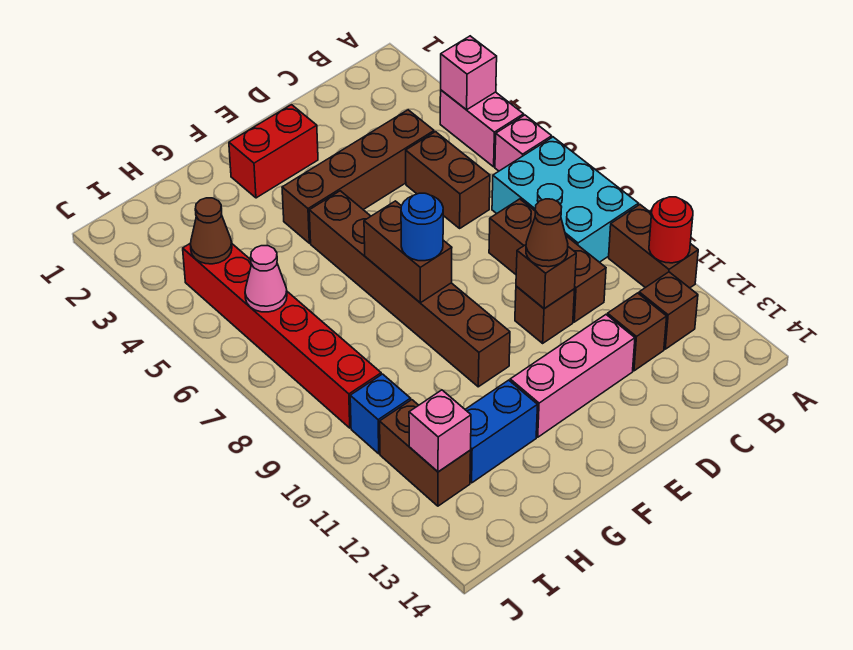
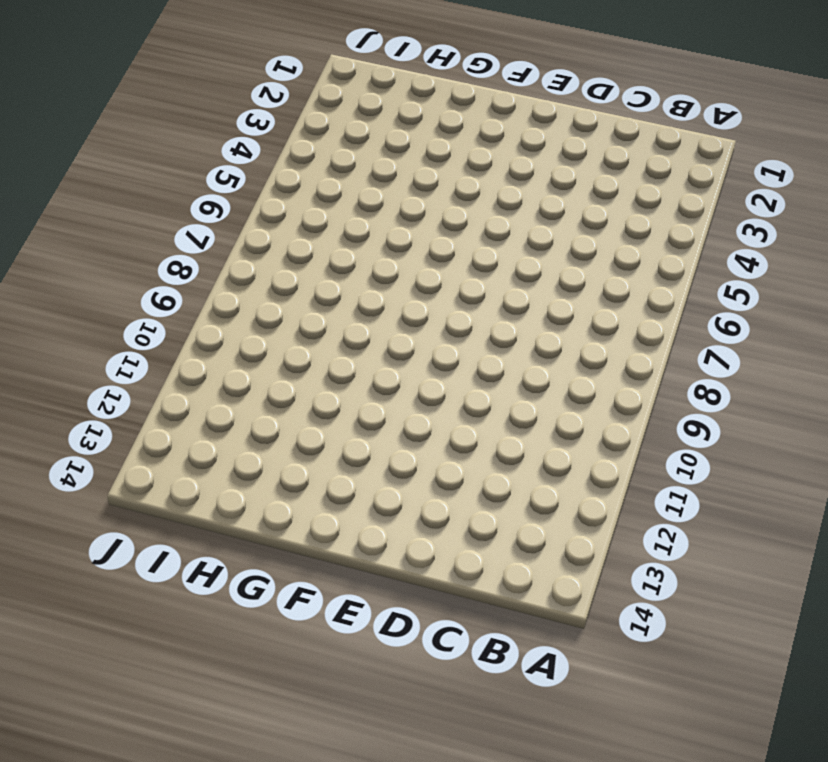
none -> pink 1x2 brick [440,90,524,167]
none -> pink 1x1 brick [495,115,552,171]
none -> cyan 2x3 brick [492,137,639,262]

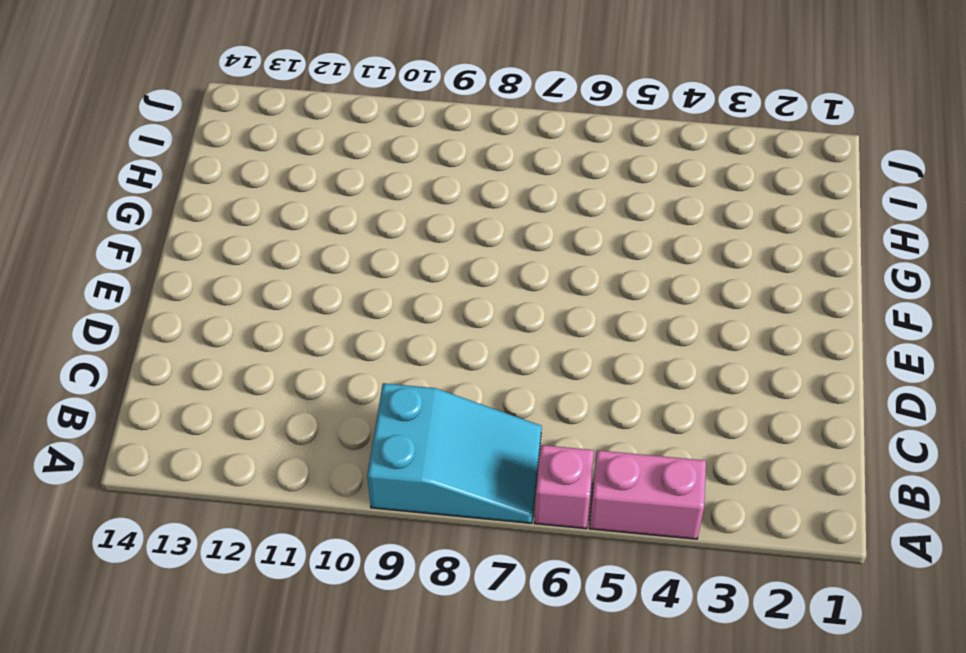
cyan 2x3 slope [367,383,542,523] -> cyan 2x3 brick [492,137,639,262]
none -> brown 1x2 brick [609,205,698,288]
none -> brown 1x1 brick [639,272,698,349]
none -> brown 1x4 brick [282,110,434,243]

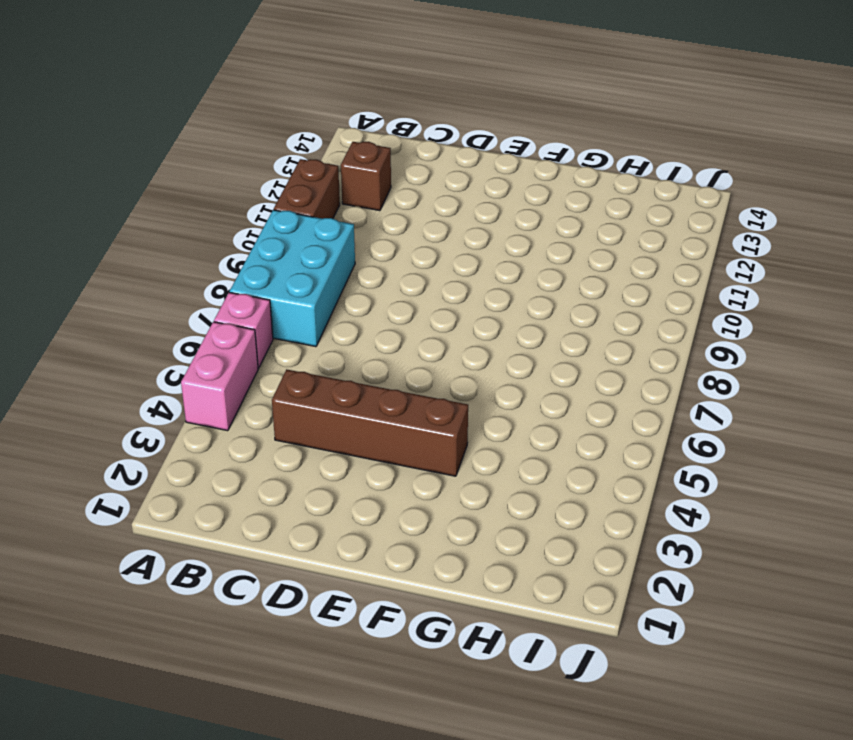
none -> brown 1x2 brick [406,132,490,228]
none -> brown 1x3 brick [489,199,606,322]
none -> brown 1x1 brick [607,293,667,371]

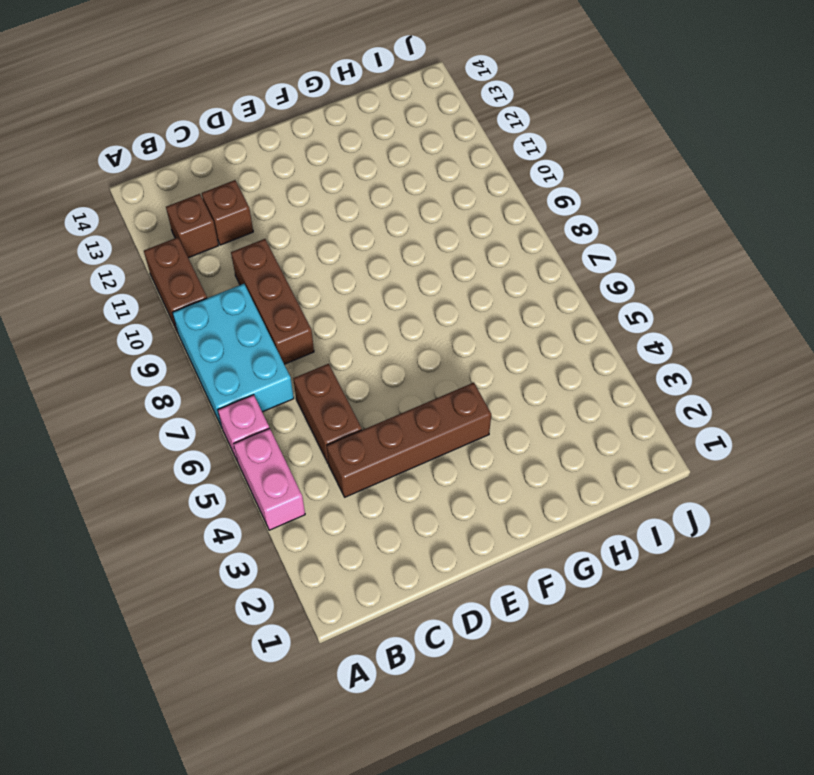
none -> brown 1x1 brick [515,286,575,343]
none -> pink 1x3 brick [510,315,635,437]
none -> red 1x2 brick [229,105,318,198]

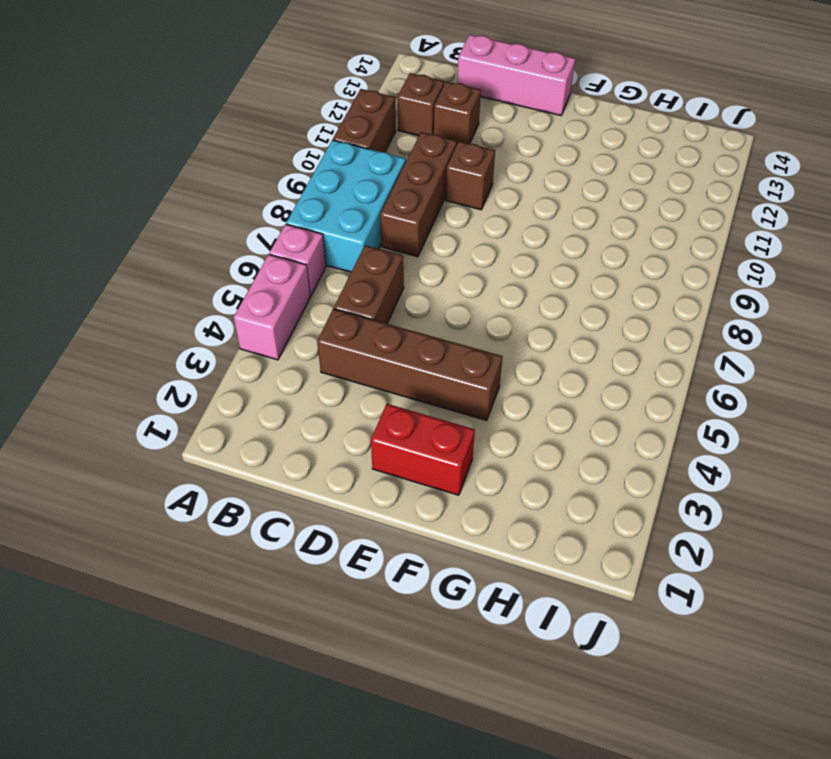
pink 1x3 brick [457,35,575,116] -> pink 1x3 brick moved to [510,315,635,437]
none -> brown 1x6 brick [309,191,510,387]
none -> blue 1x2 brick [465,380,538,483]
none -> red 1x6 brick [183,243,381,428]

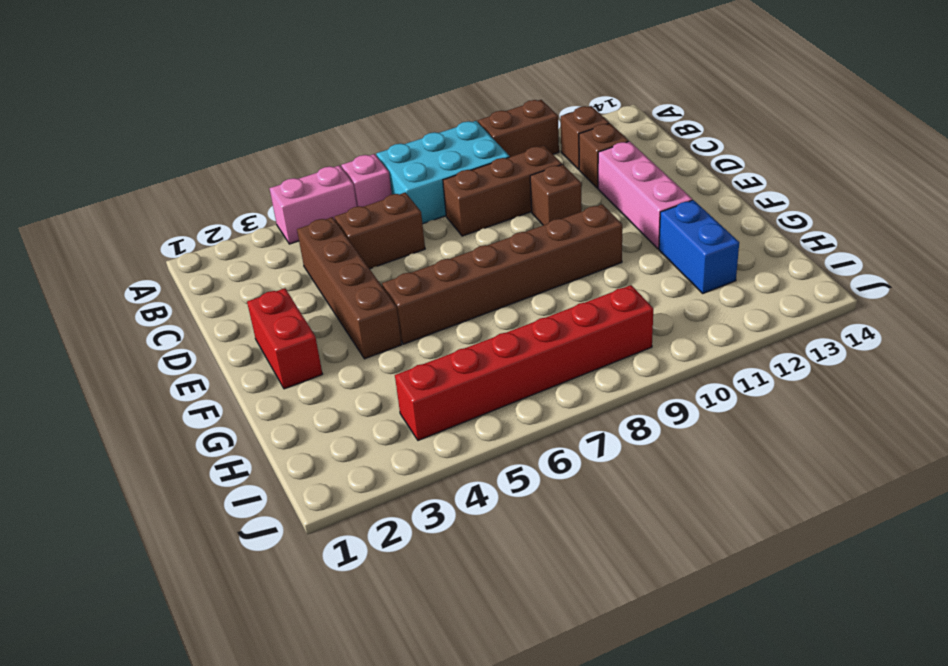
none -> blue 1x1 brick [350,374,411,454]
none -> brown 1x2 brick [380,400,471,506]
none -> pink 1x1 brick [441,36,497,110]

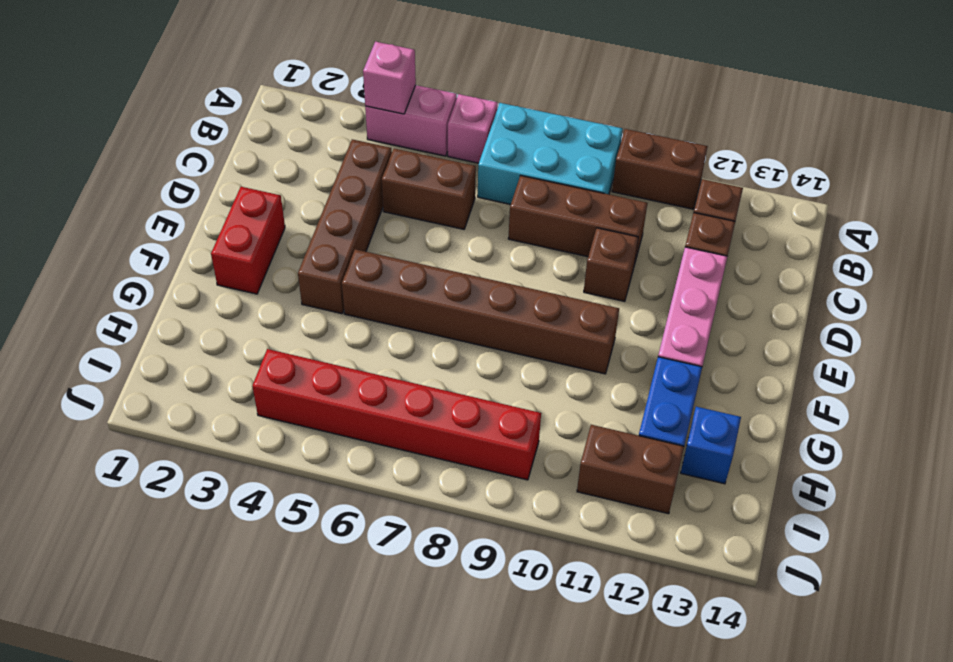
blue 1x1 brick [681,407,741,484] -> blue 1x1 brick moved to [350,374,411,454]
none -> red 1x1 round brick [649,197,693,263]
none -> brown 1x1 brick [516,245,576,309]
none -> brown 1x2 brick [364,201,452,303]

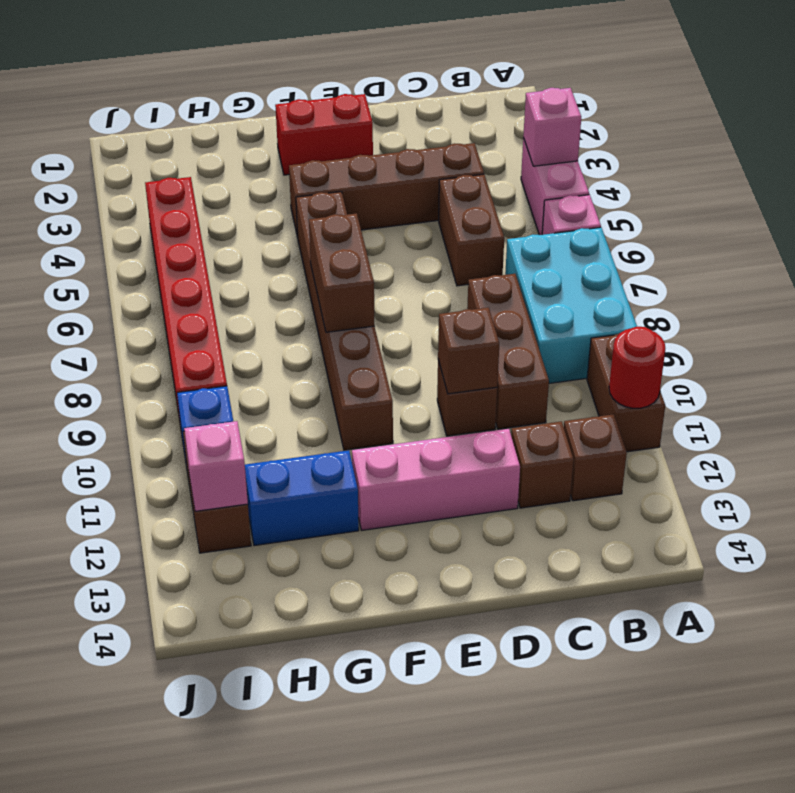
none -> brown 1x1 cone [190,198,232,264]
none -> pink 1x1 cone [245,246,287,312]
none -> brown 1x1 cone [526,199,568,267]

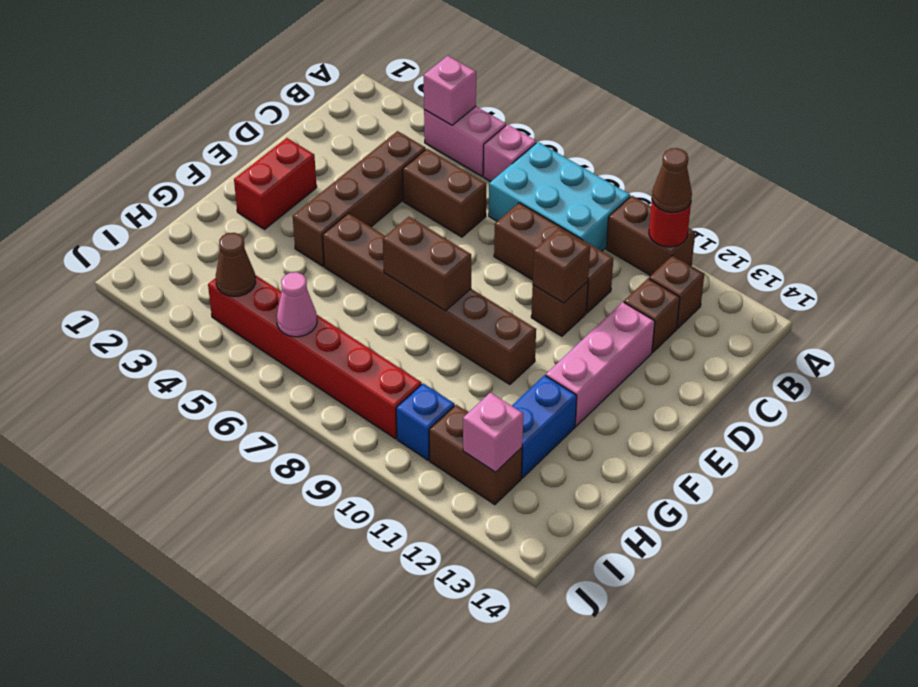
brown 1x1 cone [652,148,692,213] -> brown 1x1 cone moved to [526,199,568,267]
none -> blue 1x1 round brick [401,193,443,261]

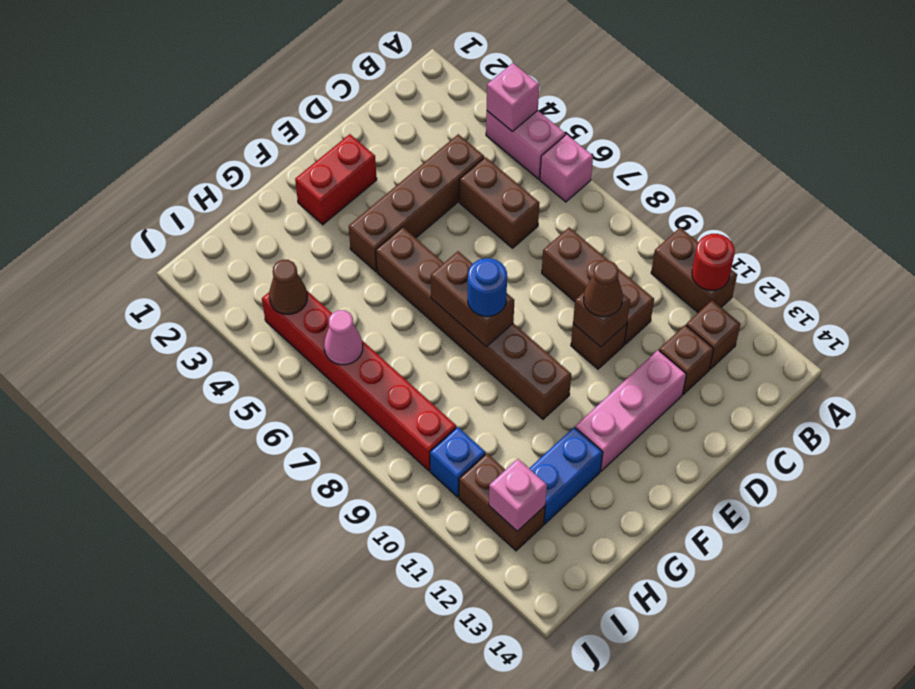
none -> cyan 2x3 brick [492,137,639,262]

